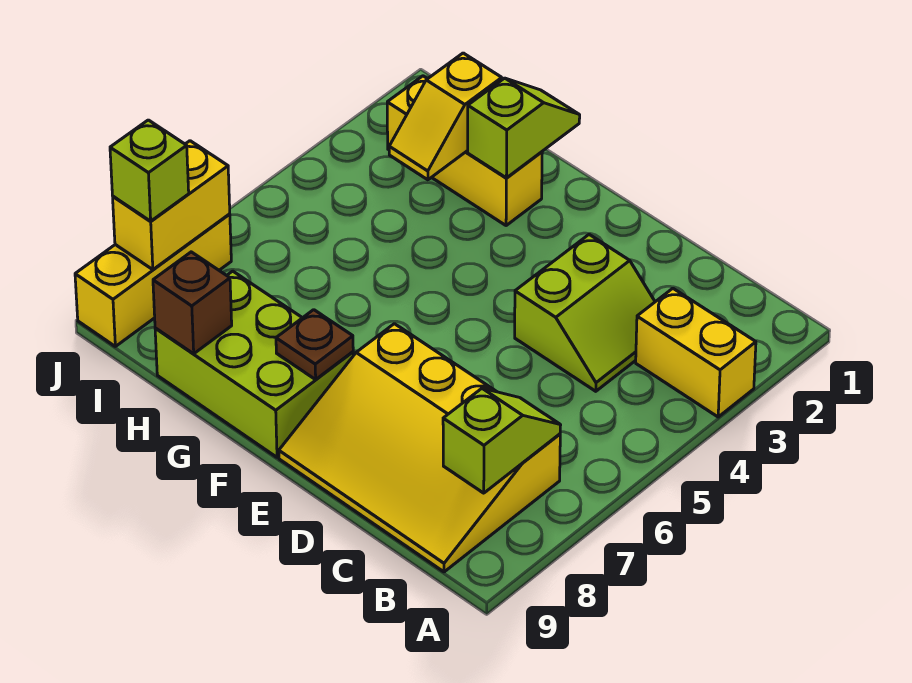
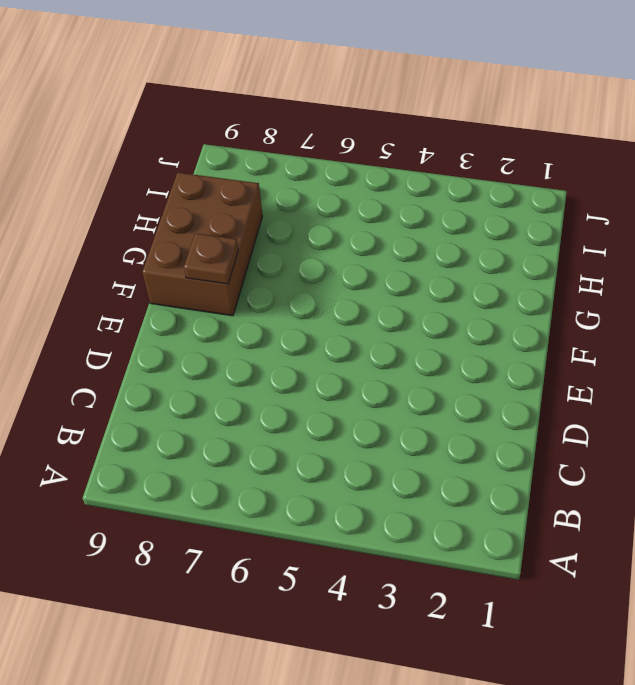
brown 2x3 brick [142,173,262,316] -> lime 2x3 brick [155,271,353,457]
none -> yellow 1x2 brick [636,288,756,417]
none -> yellow 3x4 slope [279,324,560,572]
none -> lime 2x2 slope [515,235,655,391]

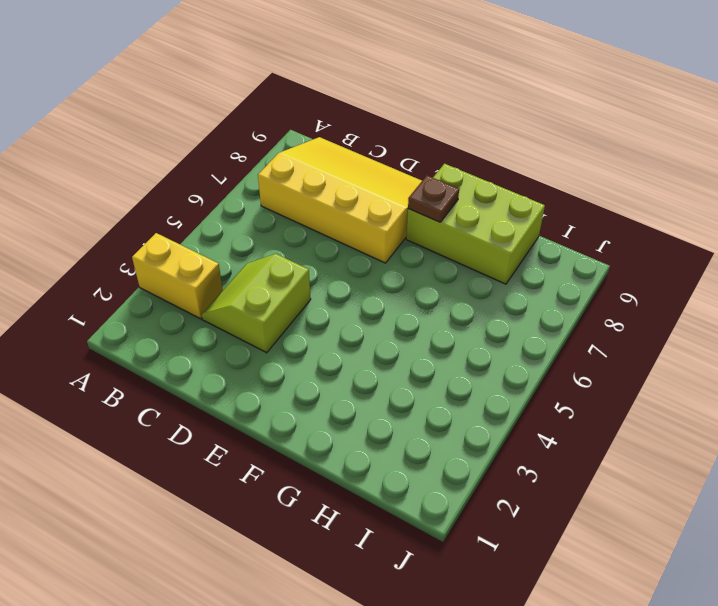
none -> yellow 1x3 brick [387,76,542,226]
none -> yellow 1x3 brick [75,214,231,346]
none -> lime 1x2 slope [443,388,561,493]

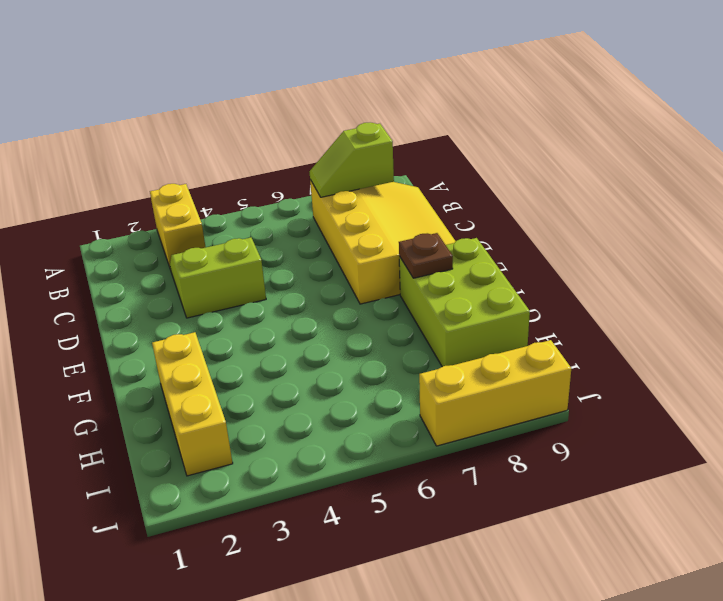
none -> lime 1x2 slope [468,78,580,178]
none -> yellow 1x2 slope [389,53,502,180]
none -> brown 1x1 brick [153,252,232,354]

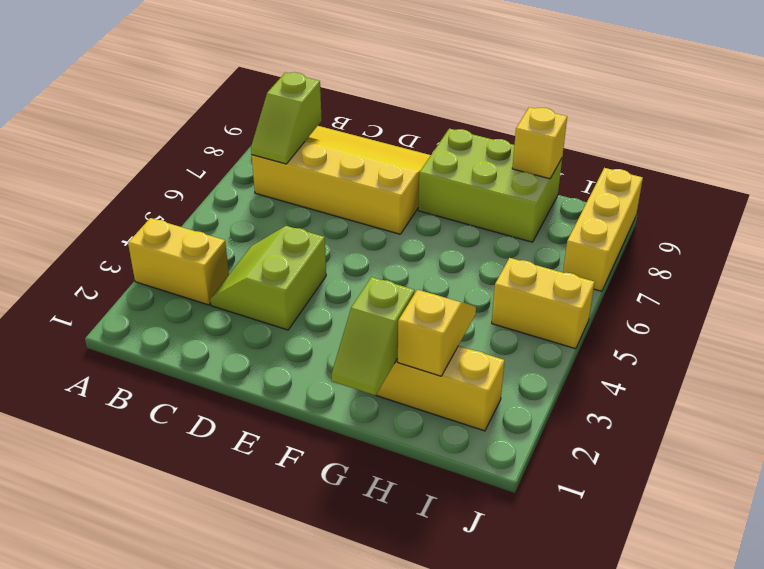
yellow 1x1 brick [512,107,567,179] -> brown 1x1 brick [153,252,232,354]
yellow 1x2 brick [492,258,594,349] -> yellow 1x2 brick turned to [113,141,230,270]
none -> brown 1x1 plate [276,310,353,379]
none -> lime 1x1 brick [110,120,189,221]

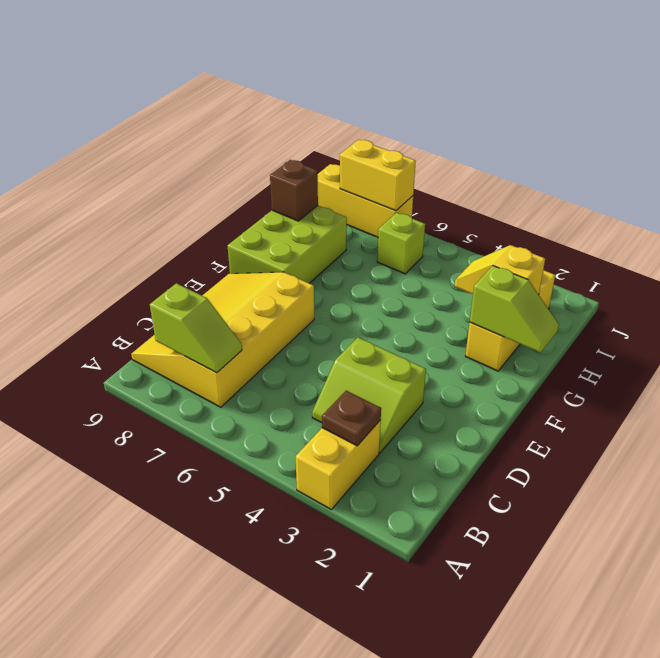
brown 1x1 plate [322,391,381,446] -> brown 1x1 plate moved to [276,310,353,379]
lime 1x1 brick [377,213,425,274] -> lime 1x1 brick moved to [110,120,189,221]

